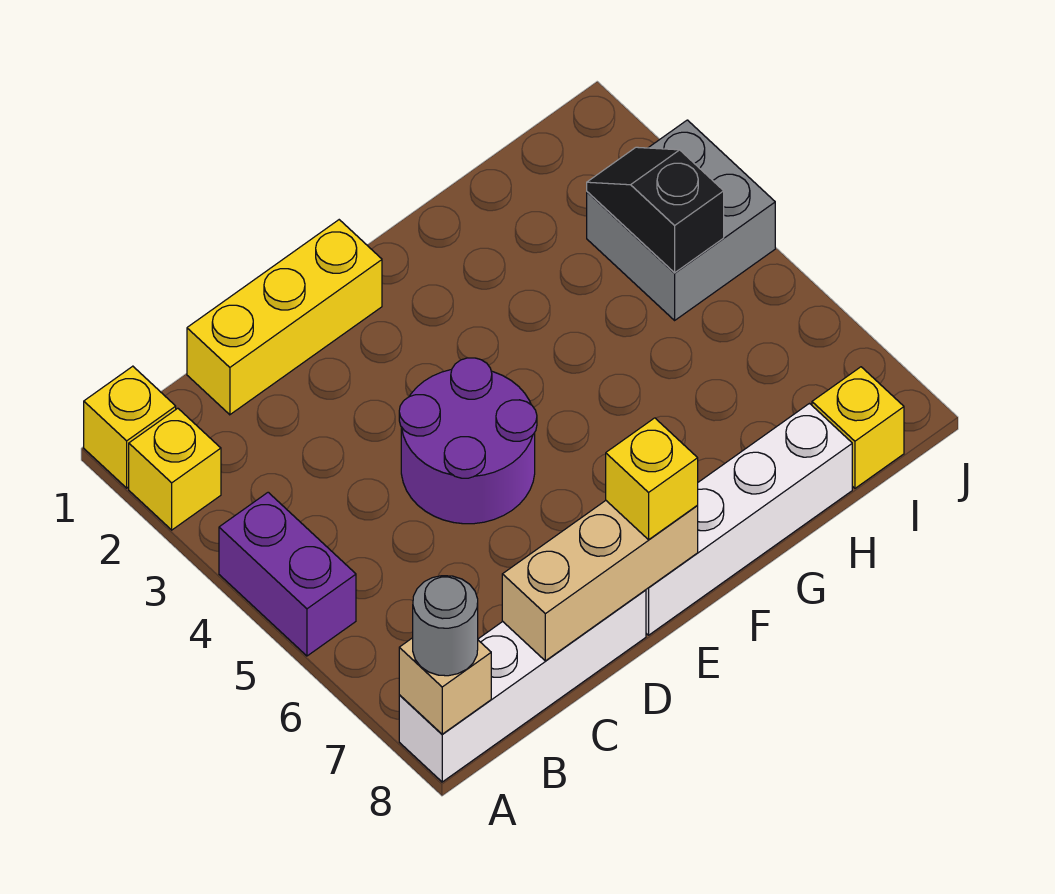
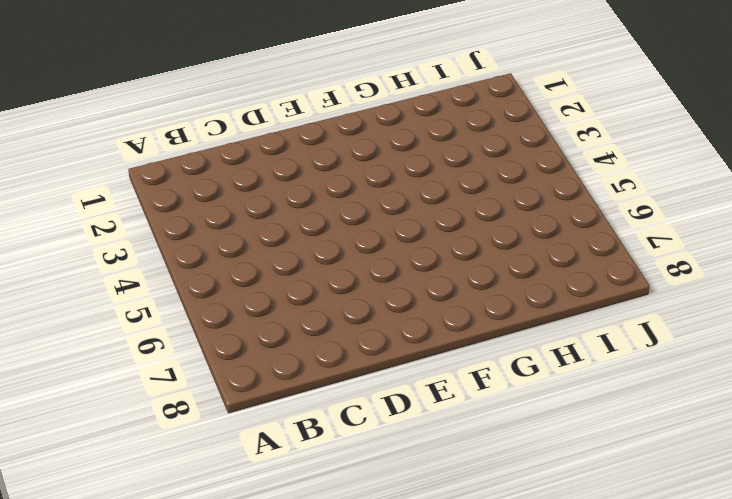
none -> yellow 1x1 brick [84,366,176,488]
none -> yellow 1x1 brick [129,408,221,530]
none -> purple 1x2 brick [219,492,356,656]

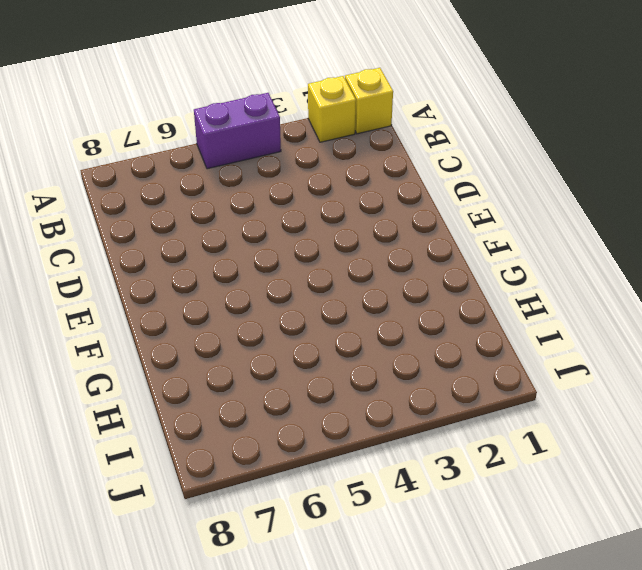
none -> white 1x4 brick [399,590,646,782]
none -> yellow 1x3 brick [187,220,382,415]
none -> purple 2x2 round brick [399,358,537,524]

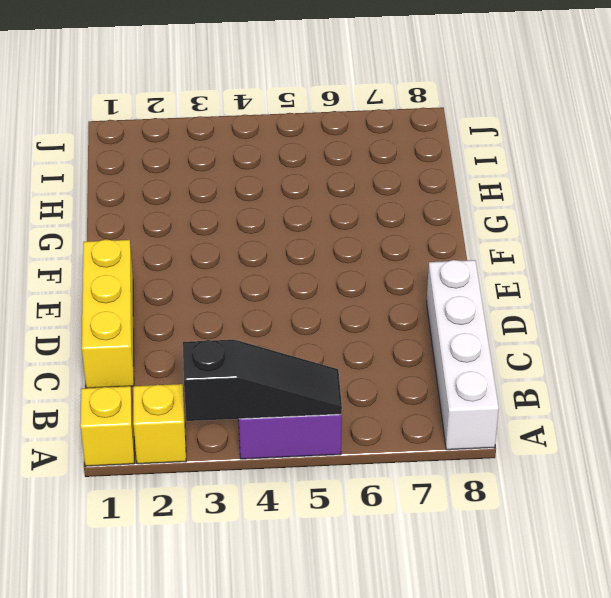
black 1x3 slope [183,340,342,421] -> none
none -> purple 2x2 round brick [399,358,537,524]
none -> white 1x4 brick [646,404,852,635]
none -> grey 2x2 brick [587,120,775,320]

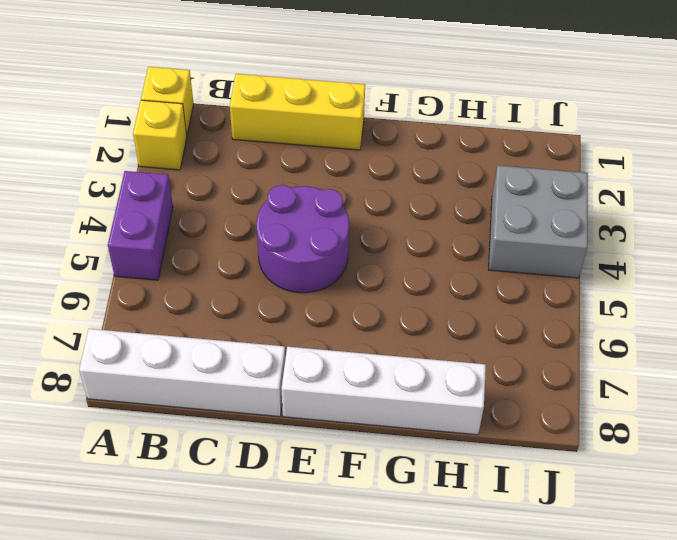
none -> yellow 1x1 brick [812,367,904,488]
none -> tan 1x1 brick [399,638,491,734]
none -> tan 1x3 brick [502,501,698,661]

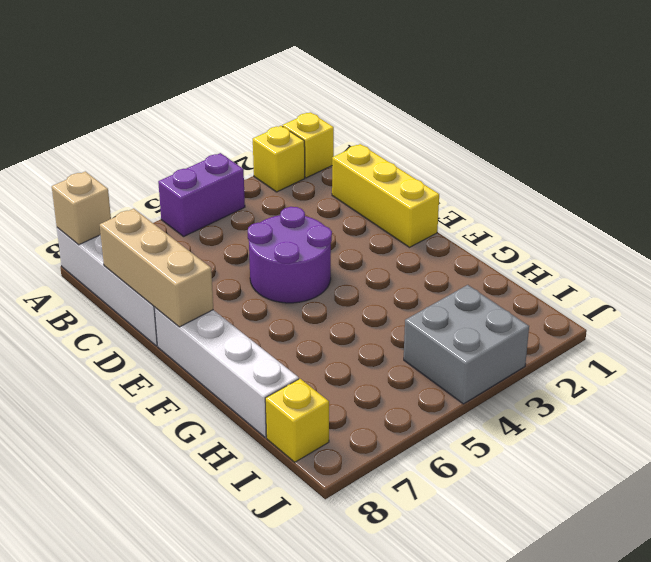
none -> black 1x2 slope [587,147,724,273]
none -> grey 1x1 round brick [413,576,478,676]
none -> yellow 1x1 brick [606,418,698,540]

